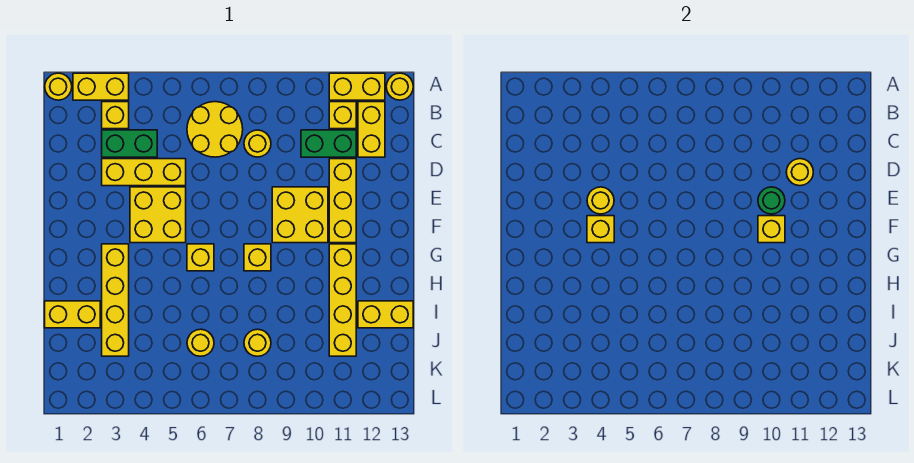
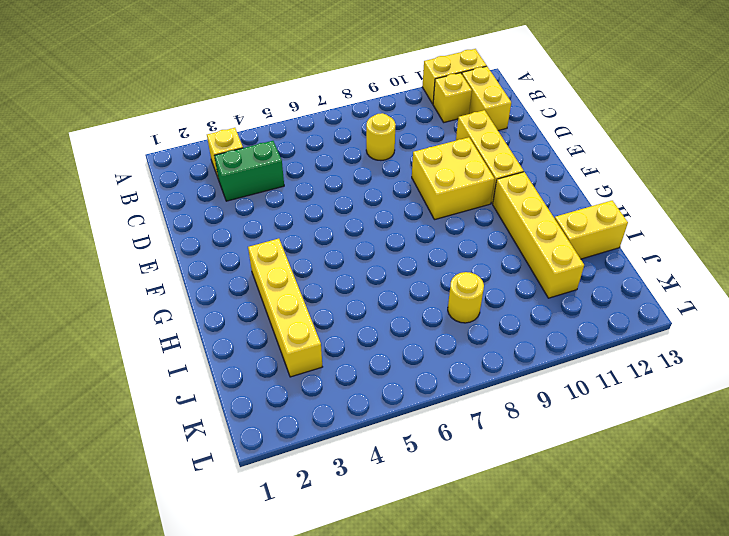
none -> yellow 1x1 round brick [45,73,72,100]
none -> yellow 1x2 brick [73,73,129,100]
none -> yellow 1x1 round brick [386,73,413,100]

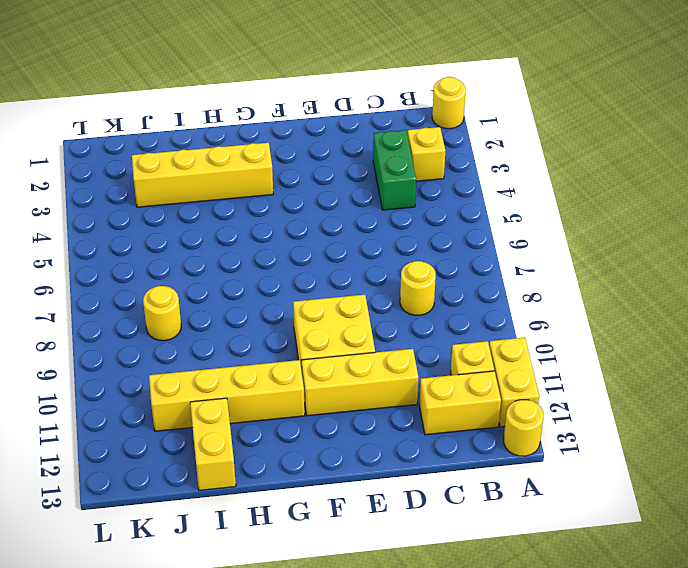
none -> yellow 1x2 brick [73,73,129,100]
none -> yellow 2x2 round brick [187,102,243,157]
none -> green 1x2 brick [301,130,356,157]

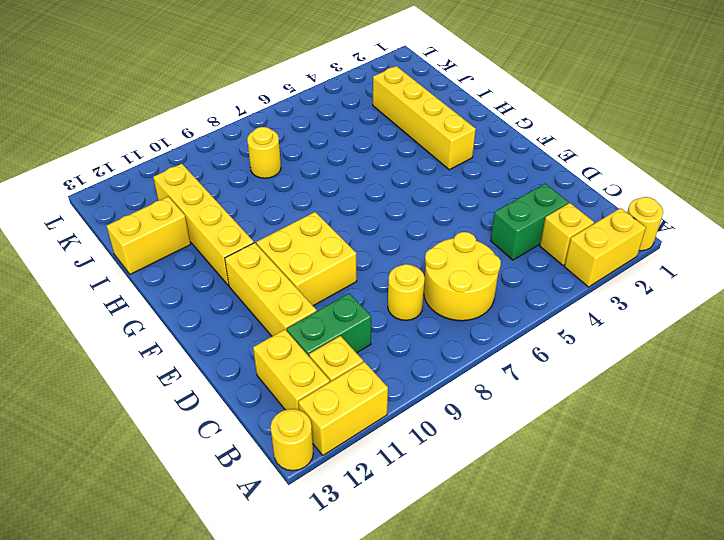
none -> yellow 1x3 brick [102,159,186,186]
none -> yellow 2x2 brick [130,187,186,243]
none -> yellow 1x1 brick [187,244,214,271]

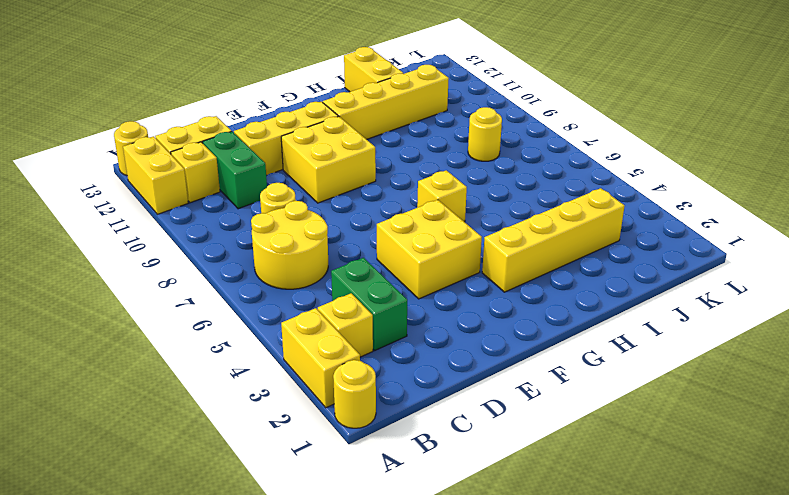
none -> yellow 1x3 brick [102,159,186,186]
none -> yellow 1x1 brick [244,244,271,271]
none -> yellow 1x2 brick [45,301,100,328]

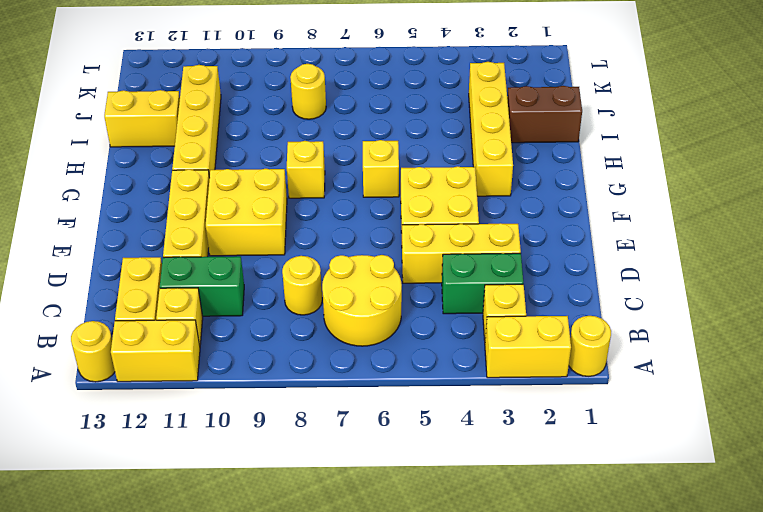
brown 1x2 brick [507,86,582,143] -> yellow 1x2 brick [45,301,100,328]
none -> yellow 1x1 round brick [187,329,214,356]
none -> yellow 1x1 round brick [786,159,813,186]
none -> yellow 1x1 round brick [587,187,614,214]

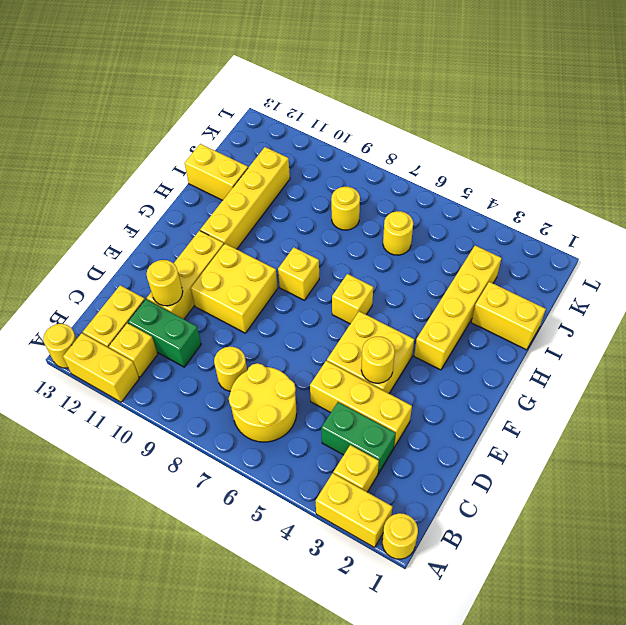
none -> green 1x1 round brick [758,187,785,214]
none -> yellow 1x1 brick [587,216,614,243]
none -> yellow 1x1 brick [758,216,785,243]

